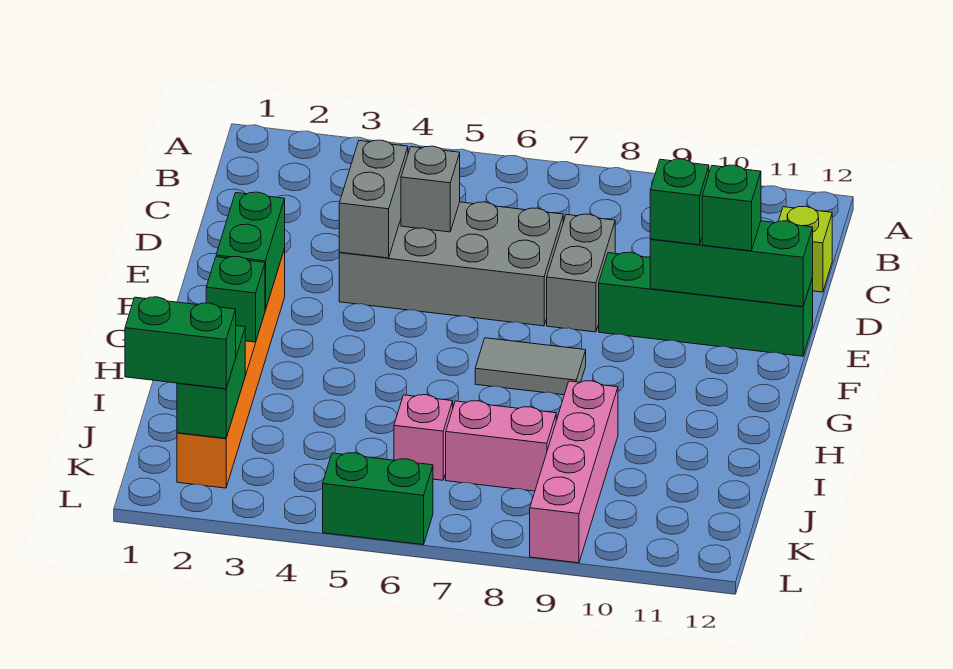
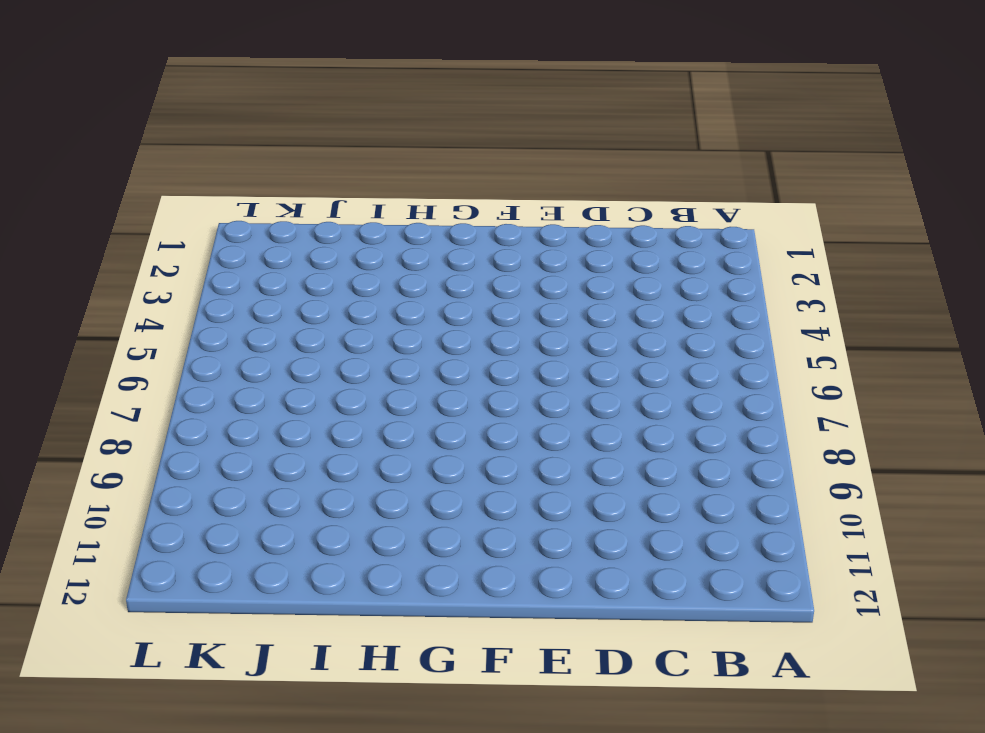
none -> lime 1x1 brick [779,206,832,292]
none -> grey 2x4 brick [339,202,563,326]
none -> grey 1x2 brick [547,214,615,332]

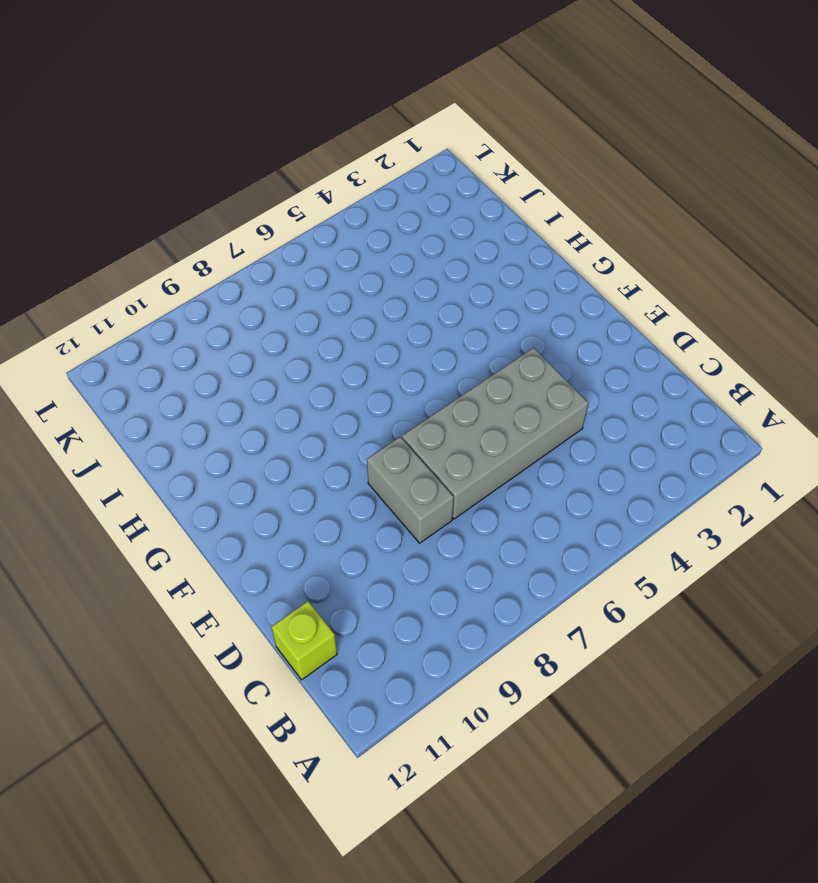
none -> green 1x4 brick [599,252,813,356]
none -> orange 1x6 brick [177,249,285,488]
none -> grey 1x2 tile [475,338,586,395]

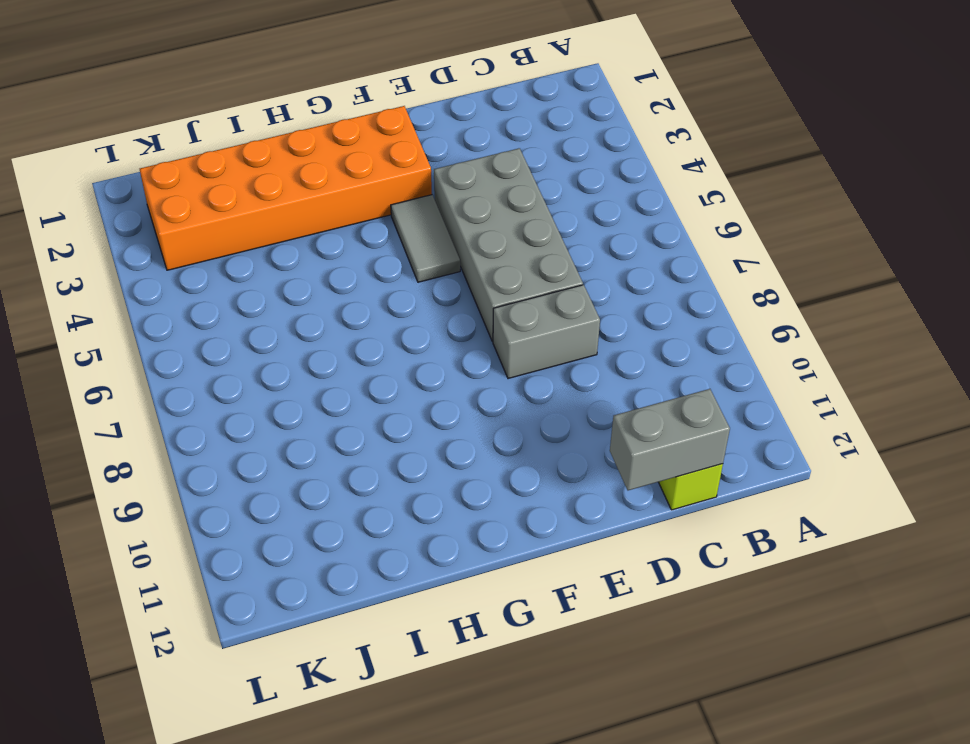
grey 1x2 brick [610,389,730,490] -> grey 1x2 brick moved to [339,140,408,258]
orange 2x6 brick [140,106,432,270] -> orange 1x6 brick [177,249,285,488]
grey 1x2 tile [391,195,460,282] -> grey 1x2 tile moved to [475,338,586,395]
none -> green 1x4 brick [599,252,813,356]
none -> pink 1x4 brick [530,381,618,563]
none -> pink 1x1 brick [394,395,453,480]

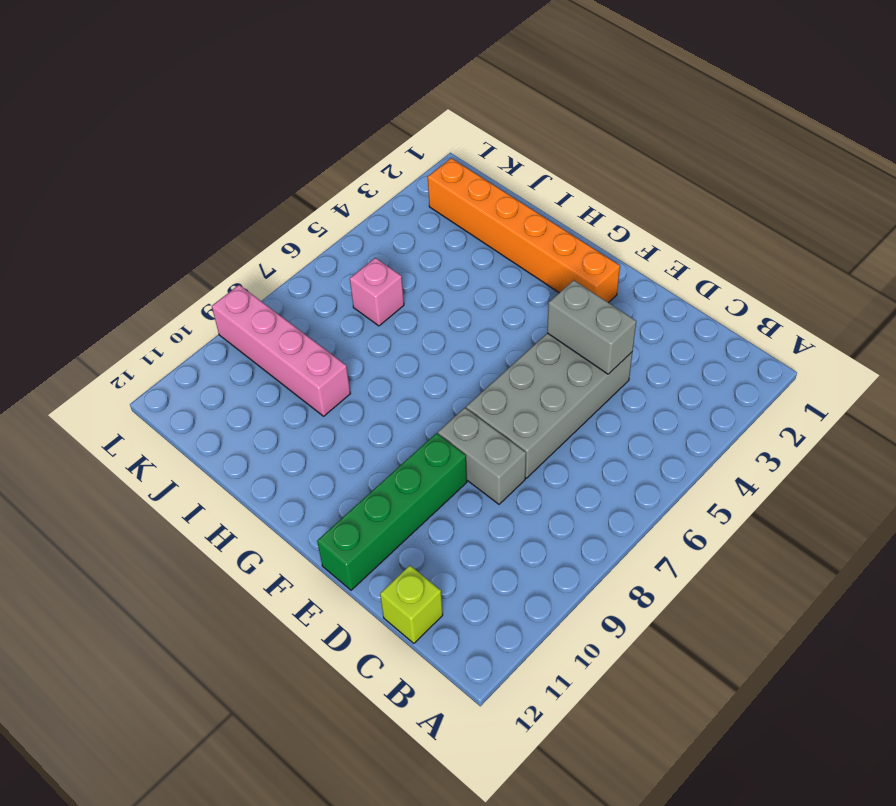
none -> grey 1x2 tile [475,338,586,395]
none -> pink 1x2 brick [446,401,556,491]
none -> green 1x2 brick [323,453,433,545]

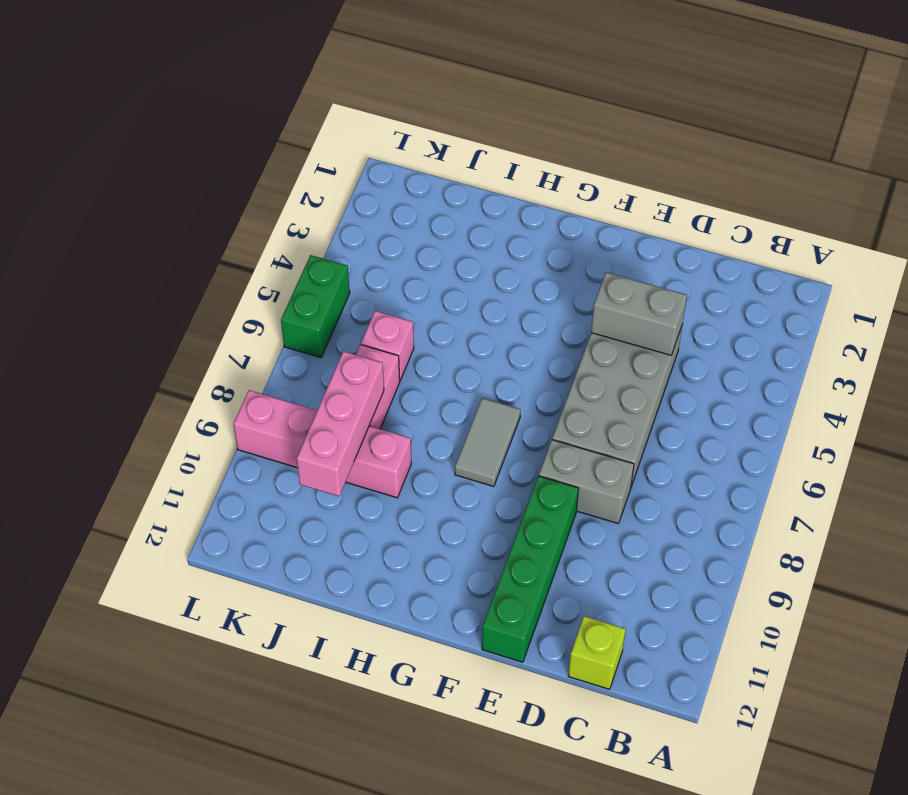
pink 1x3 brick [297,351,384,496] -> none
none -> orange 1x6 brick [177,249,285,488]
none -> grey 1x1 brick [401,146,460,232]
none -> green 1x3 brick [650,221,813,307]

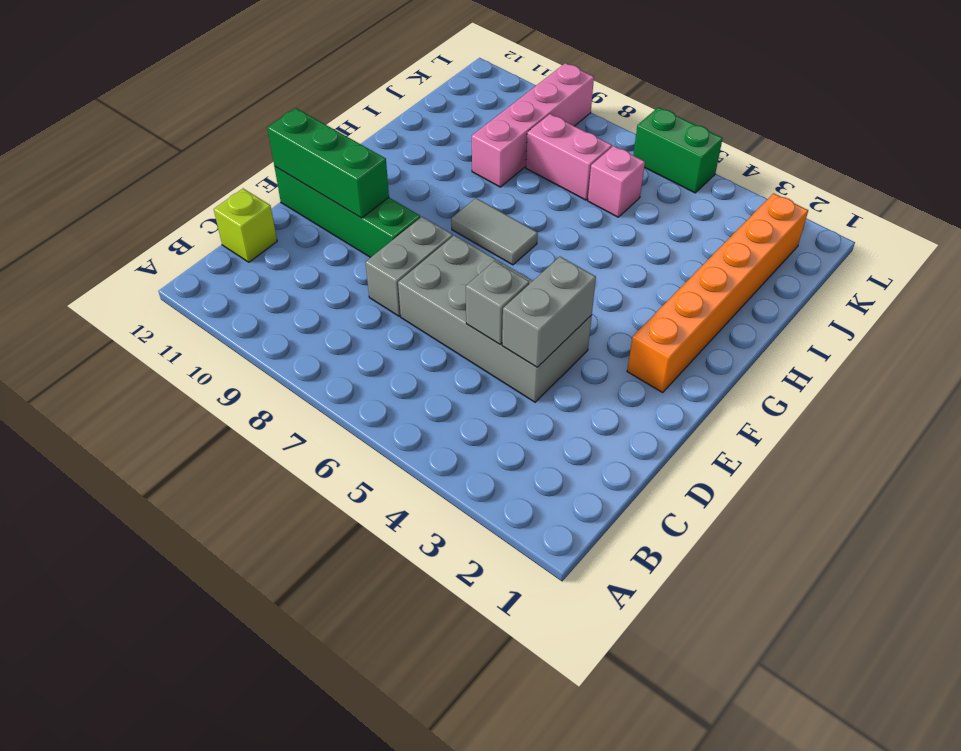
none -> green 1x2 brick [216,192,285,310]
none -> green 1x1 brick [206,256,265,342]
none -> green 1x2 brick [177,326,245,438]

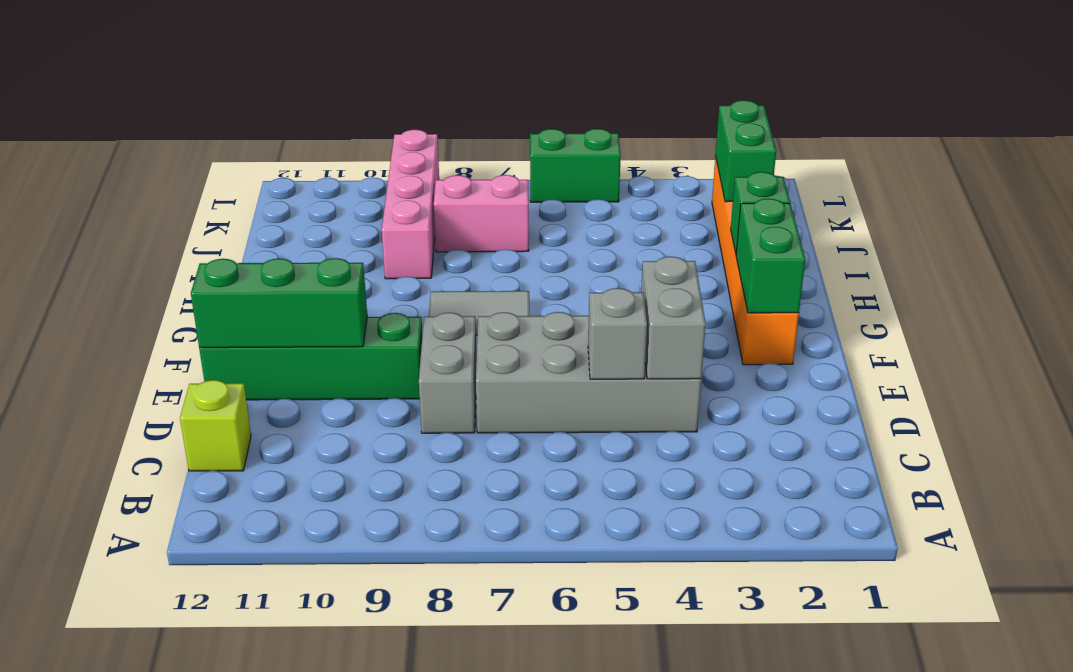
none -> pink 1x1 brick [394,395,453,480]
none -> green 1x1 brick [650,159,709,245]
none -> green 1x1 brick [702,165,761,251]

